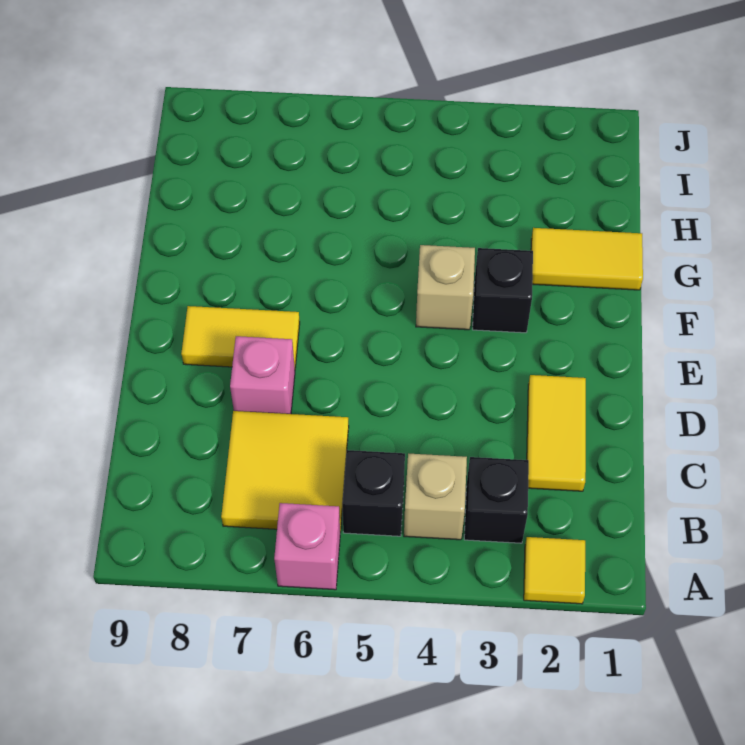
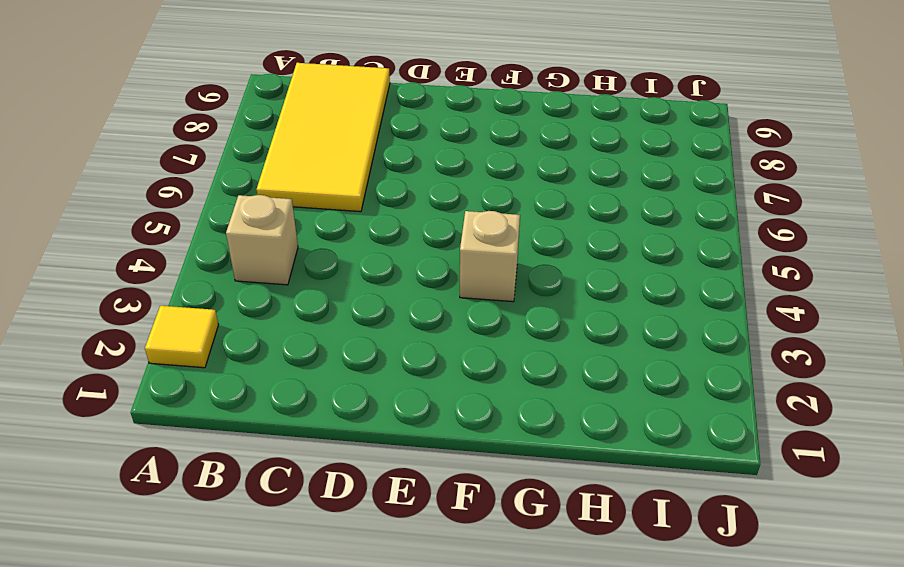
yellow 2x4 tile [257,63,390,212] -> yellow 2x2 tile [221,411,349,533]
none -> pink 1x1 brick [274,503,340,590]
none -> black 1x1 brick [464,457,529,543]
none -> black 1x1 brick [342,450,405,536]

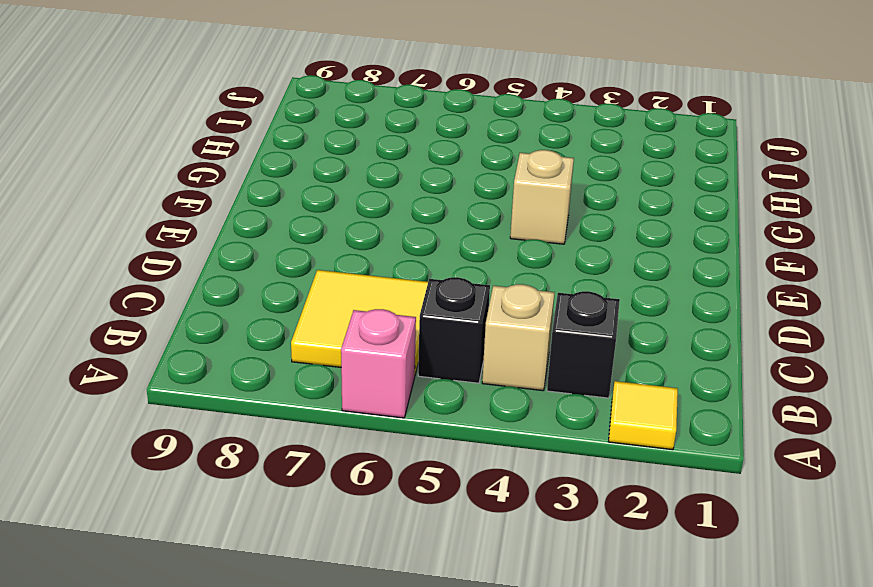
none -> yellow 1x2 tile [527,375,586,491]
none -> pink 1x1 brick [230,336,295,414]
none -> yellow 1x2 tile [181,306,300,368]

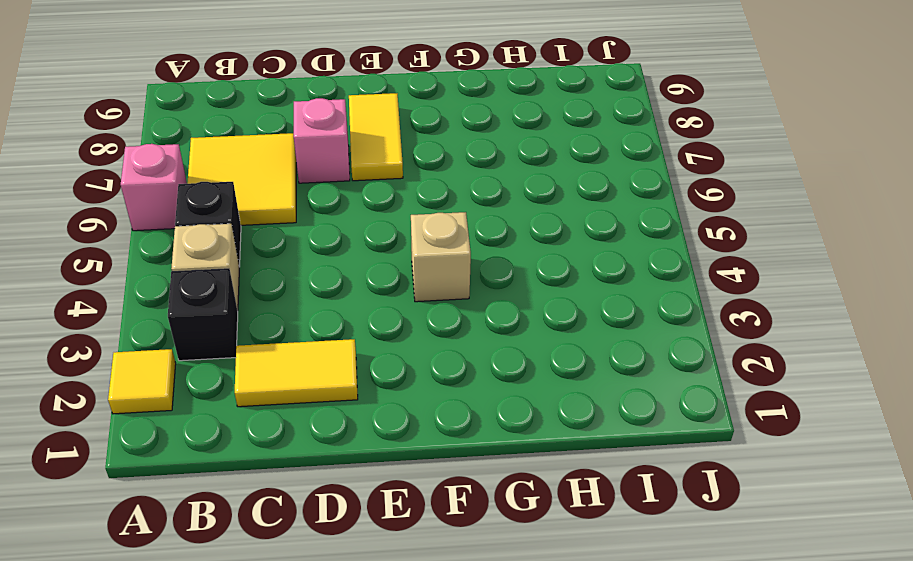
none -> black 1x1 brick [473,248,533,333]
none -> yellow 1x2 tile [531,228,643,290]

